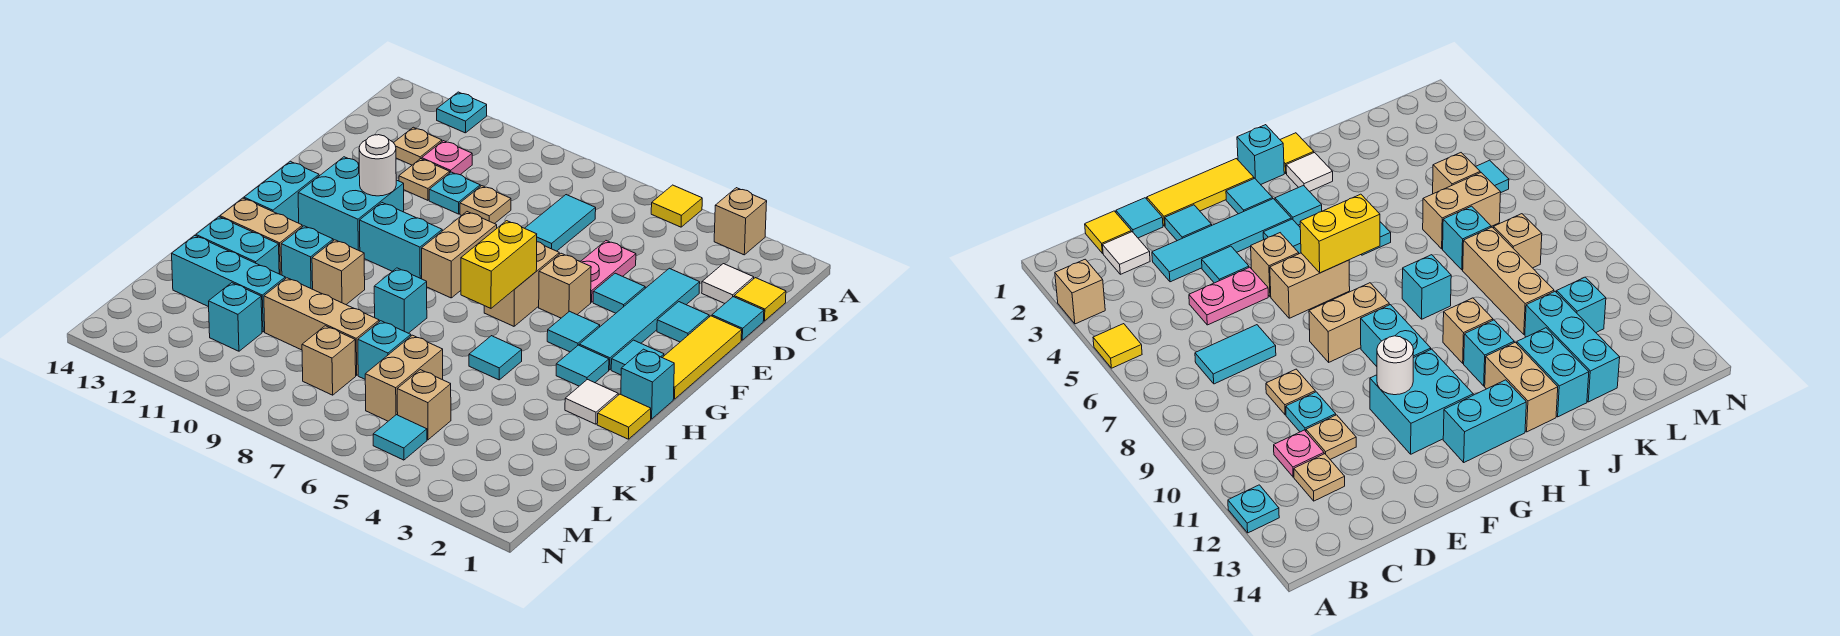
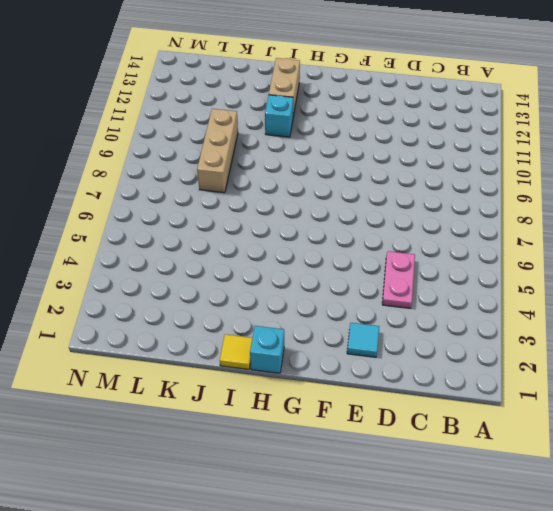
pink 1x2 plate [382,251,415,308] -> pink 1x2 plate turned to [581,241,636,302]
none -> tan 1x1 brick [714,188,767,255]
none -> yellow 1x1 tile [651,185,702,227]
none -> cyan 1x1 plate [437,92,487,133]
none -> yellow 1x1 tile [734,278,786,321]

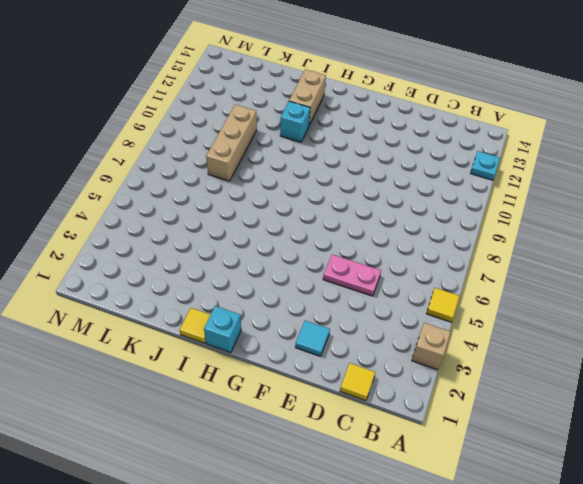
none -> white 1x1 tile [702,264,754,303]
none -> cyan 1x2 tile [525,195,596,251]
none -> pink 1x1 plate [422,141,472,175]
none -> tan 1x1 plate [394,127,442,165]

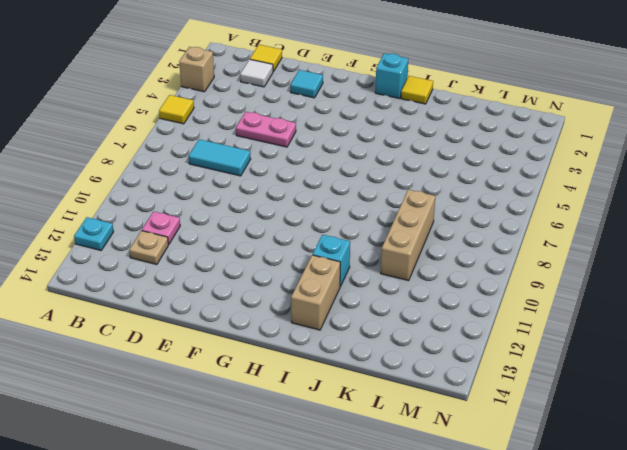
none -> cyan 1x1 tile [712,297,764,340]
none -> cyan 1x4 tile [579,268,700,370]
none -> tan 1x1 plate [460,186,511,224]
none -> cyan 1x1 plate [429,172,480,214]

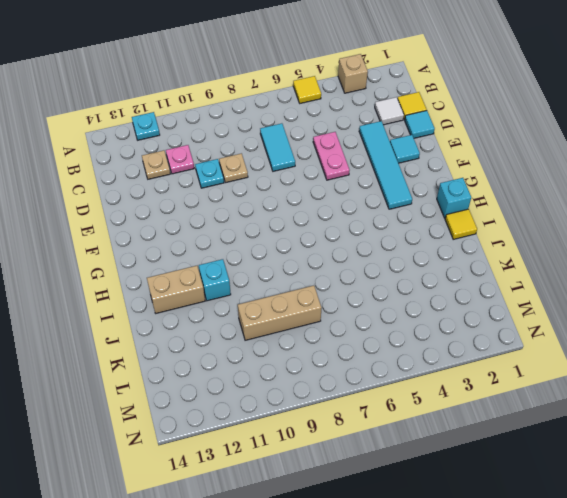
none -> tan 1x1 plate [399,159,450,200]
none -> yellow 1x3 tile [662,316,742,399]
none -> cyan 1x1 tile [593,273,645,313]
none -> tan 1x1 brick [539,253,591,318]

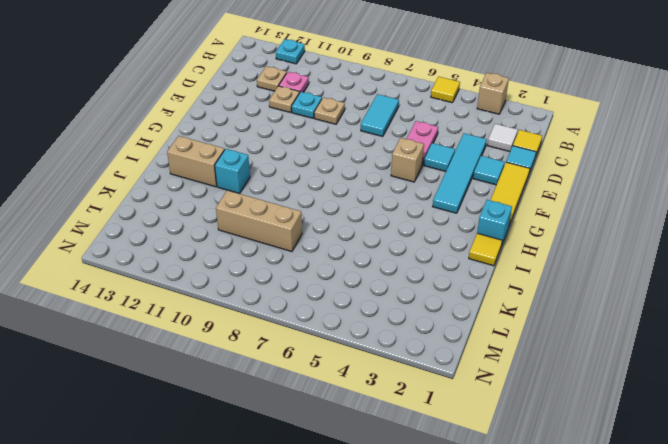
none -> tan 1x2 brick [484,242,559,326]
none -> tan 1x2 brick [422,212,497,298]
none -> cyan 2x2 brick [298,157,404,251]
none -> cyan 1x1 tile [611,340,664,375]

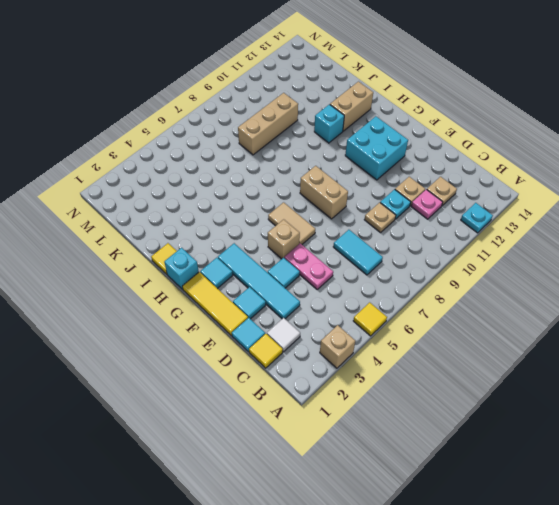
tan 1x2 tile [268,202,315,244] -> tan 1x2 brick [484,242,559,326]
none -> cyan 1x1 tile [547,311,600,352]
none -> cyan 1x2 brick [360,203,442,279]
none -> cyan 1x2 brick [244,161,319,223]
none -> cyan 1x1 tile [556,345,609,386]

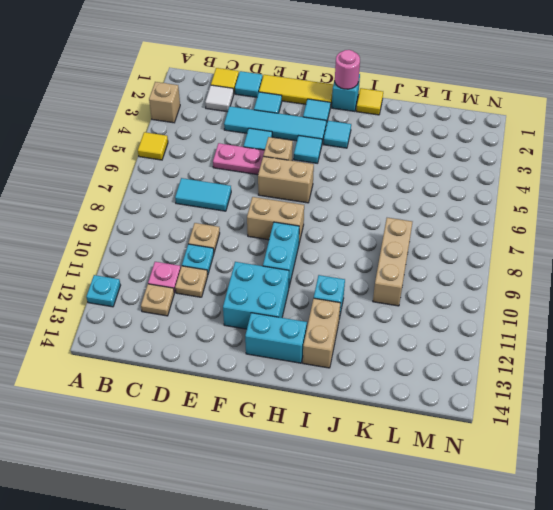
pink 1x1 round brick [335,50,360,89] -> none
none -> white 1x1 tile [565,380,618,424]
none -> cyan 1x1 tile [469,336,522,380]
none -> cyan 1x1 brick [374,268,427,333]
none -> tan 1x1 brick [312,240,365,304]

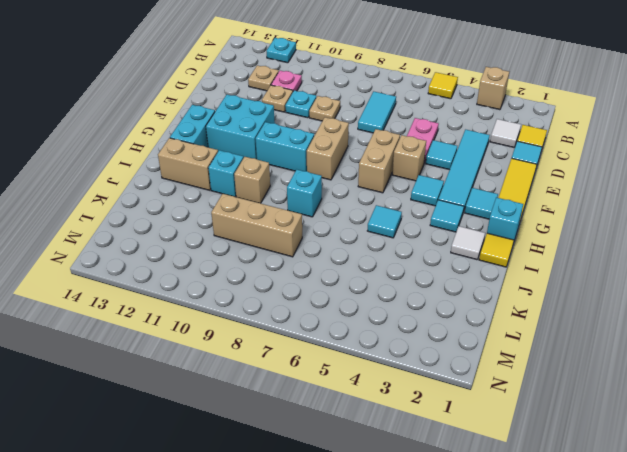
none -> cyan 1x1 tile [657,302,709,342]
none -> cyan 1x2 brick [196,217,279,274]
none -> tan 1x2 brick [365,335,443,421]
none -> cyan 1x1 brick [358,321,411,379]

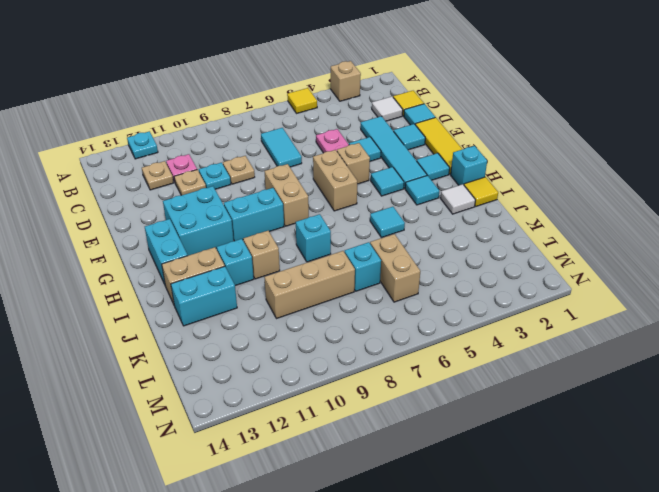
none -> cyan 1x3 brick [172,236,285,332]
none -> tan 1x1 brick [397,370,451,440]
none -> tan 1x1 brick [302,326,356,395]
none -> cyan 1x1 brick [209,283,262,351]

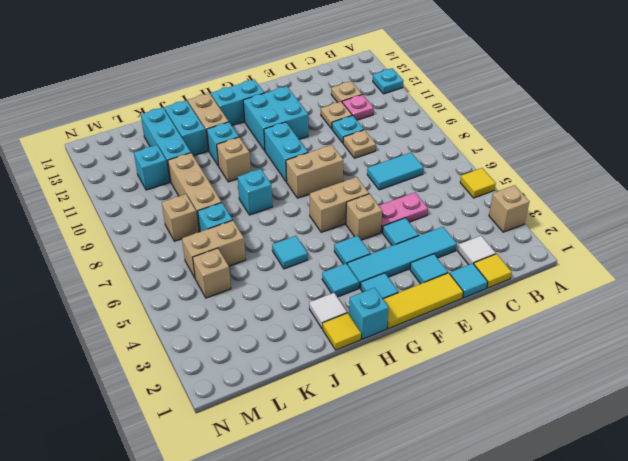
none -> cyan 1x1 tile [373,415,427,460]
none -> white 1x1 round brick [359,135,396,196]
none -> yellow 1x2 brick [461,221,537,308]

